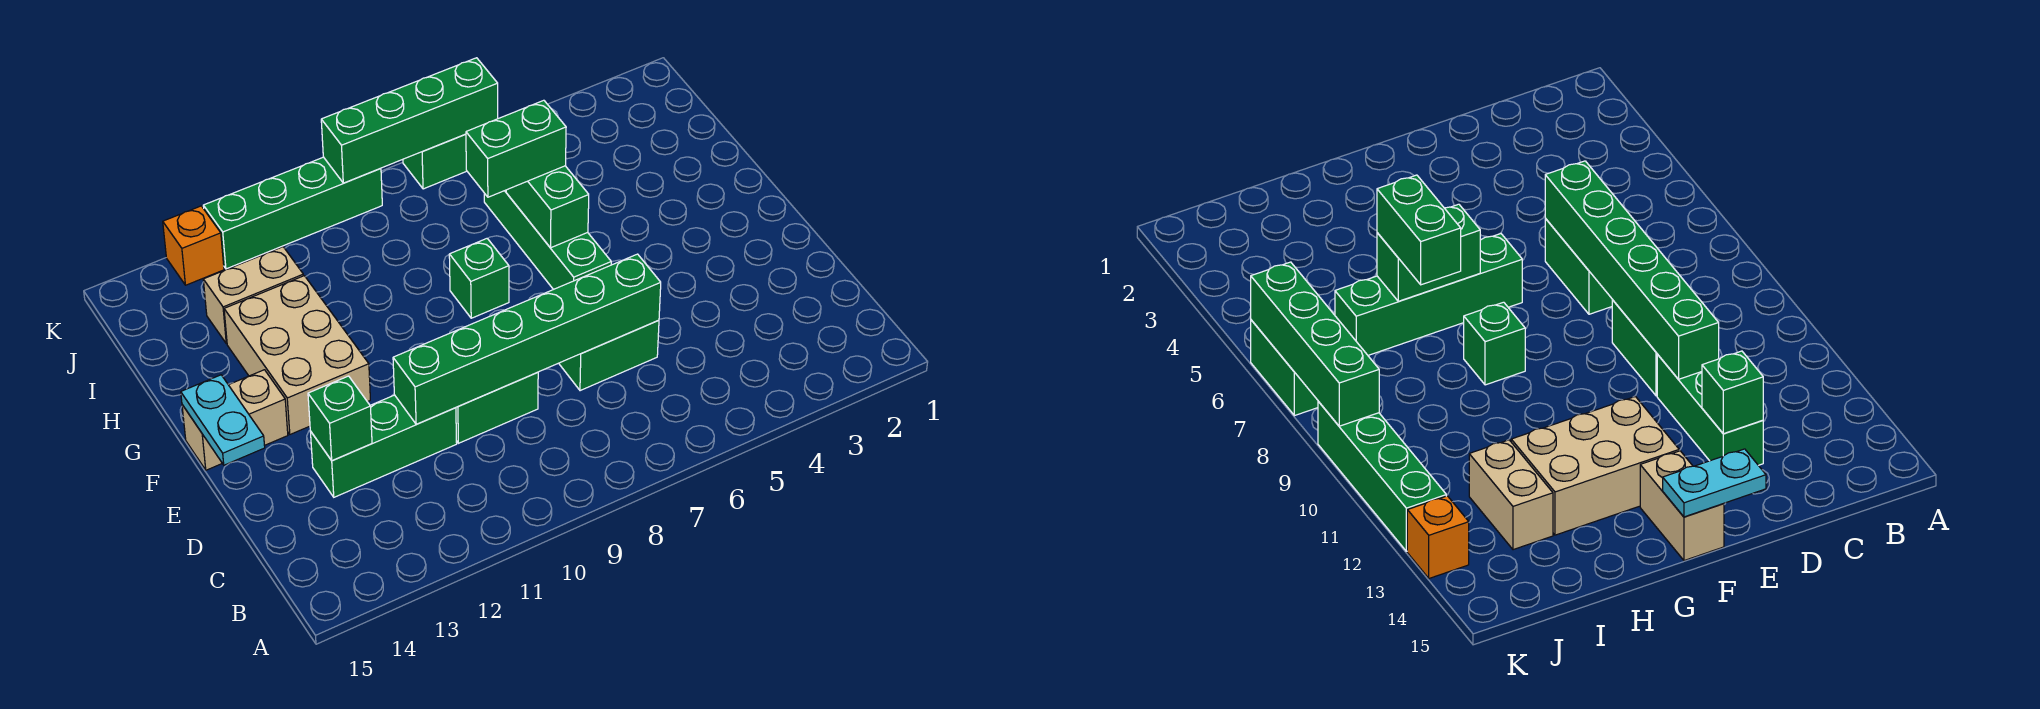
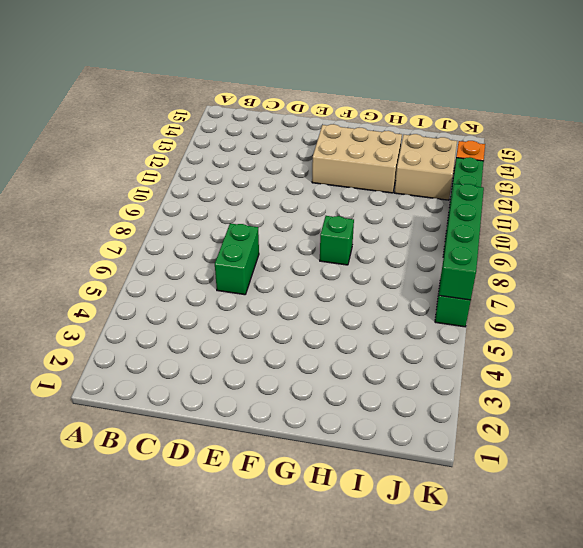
tan 2x2 brick [394,134,457,200] -> tan 1x2 brick [203,247,304,344]
none -> green 1x2 brick [456,372,538,443]
none -> green 1x3 brick [310,395,457,497]
none -> green 1x4 brick [484,190,611,290]

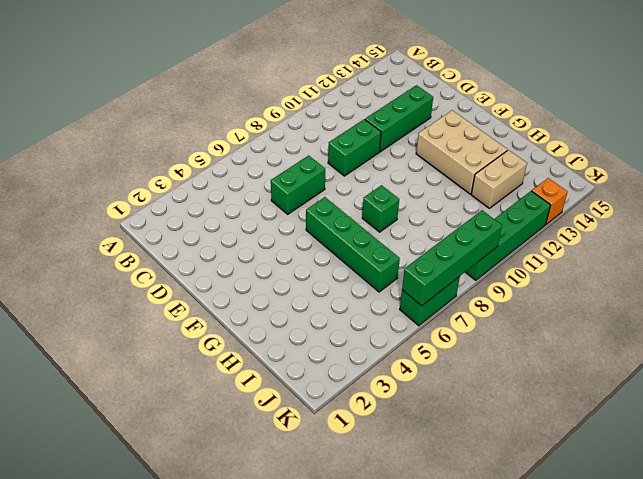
none -> tan 1x2 brick [182,370,288,470]
none -> green 1x6 brick [393,254,661,424]
none -> green 1x1 brick [308,376,372,460]

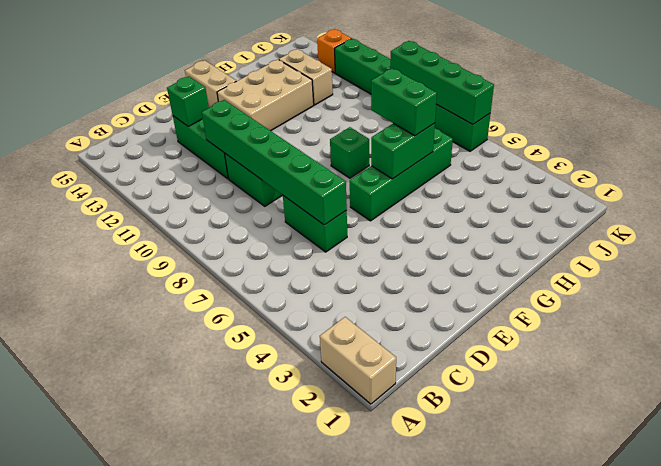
tan 1x2 brick [320,317,396,404] -> none
none -> cyan 1x2 plate [181,375,265,465]

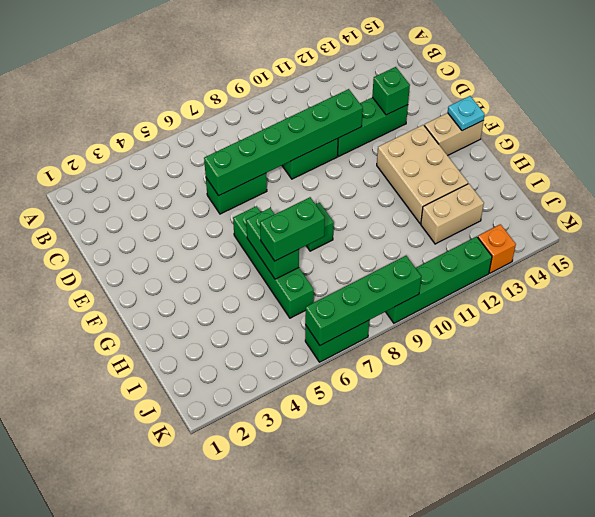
cyan 1x1 plate [448,96,485,131] -> cyan 1x2 plate [181,375,265,465]

